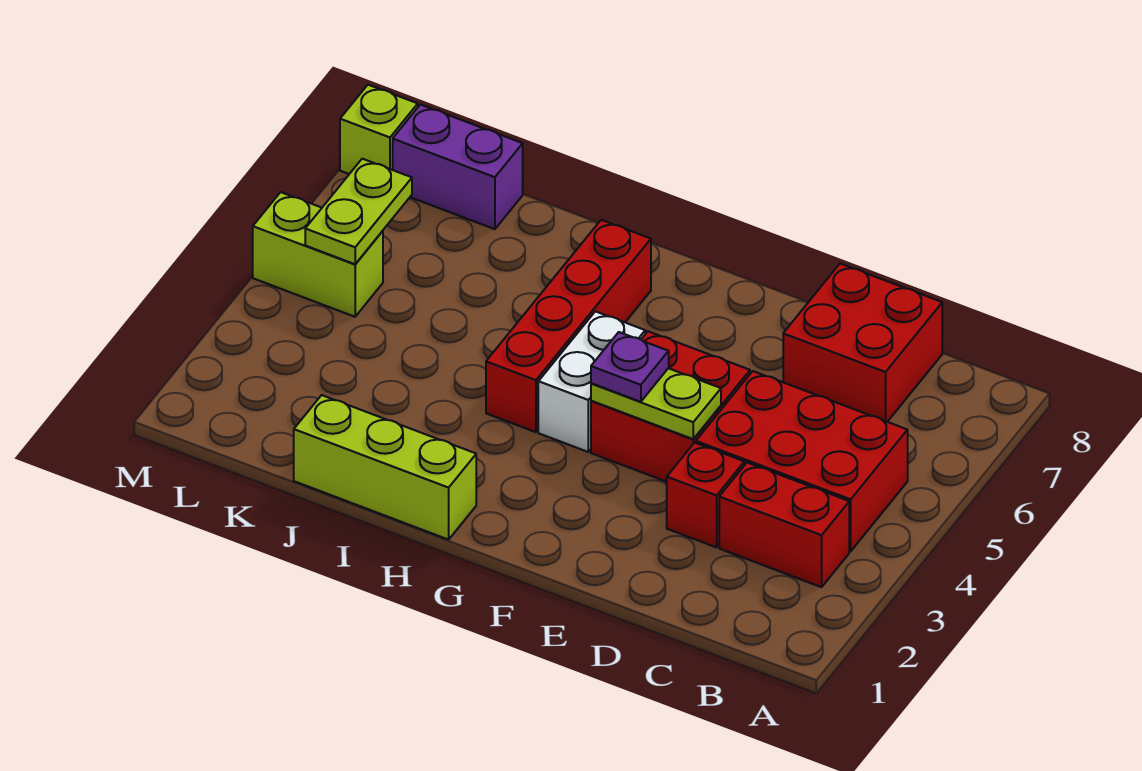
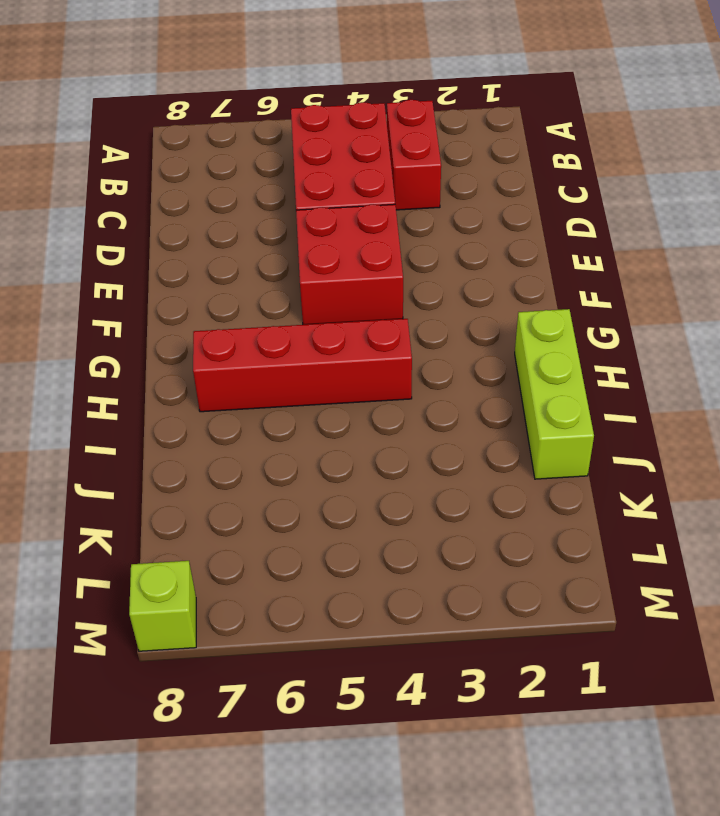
none -> red 2x2 brick [783,264,942,422]
none -> red 1x1 brick [667,443,744,547]
none -> white 1x2 brick [538,311,645,452]

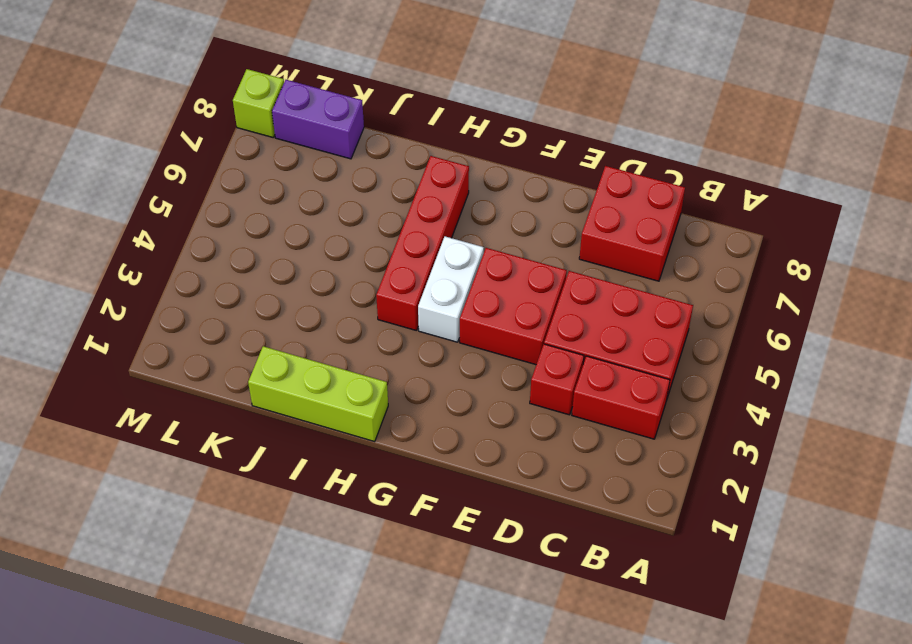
none -> lime 1x2 brick [253,192,383,317]
none -> lime 1x2 plate [591,368,721,439]
none -> lime 1x2 plate [305,159,412,264]

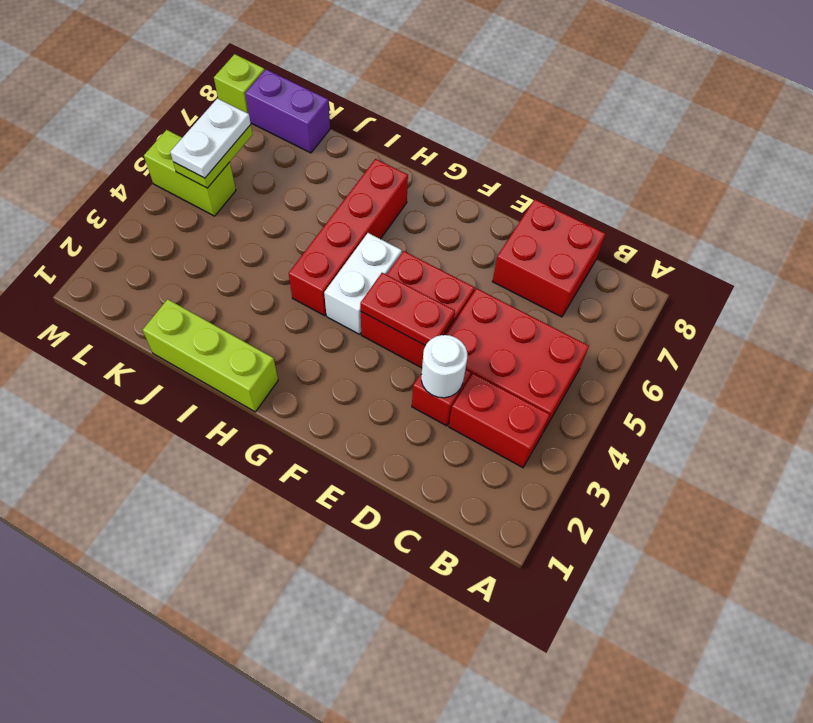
white 1x1 round brick [421,335,467,398] -> none
red 1x2 plate [360,273,455,346] -> lime 1x2 plate [591,368,721,439]
white 1x2 plate [170,98,251,178] -> none
none -> purple 1x1 plate [591,332,669,402]

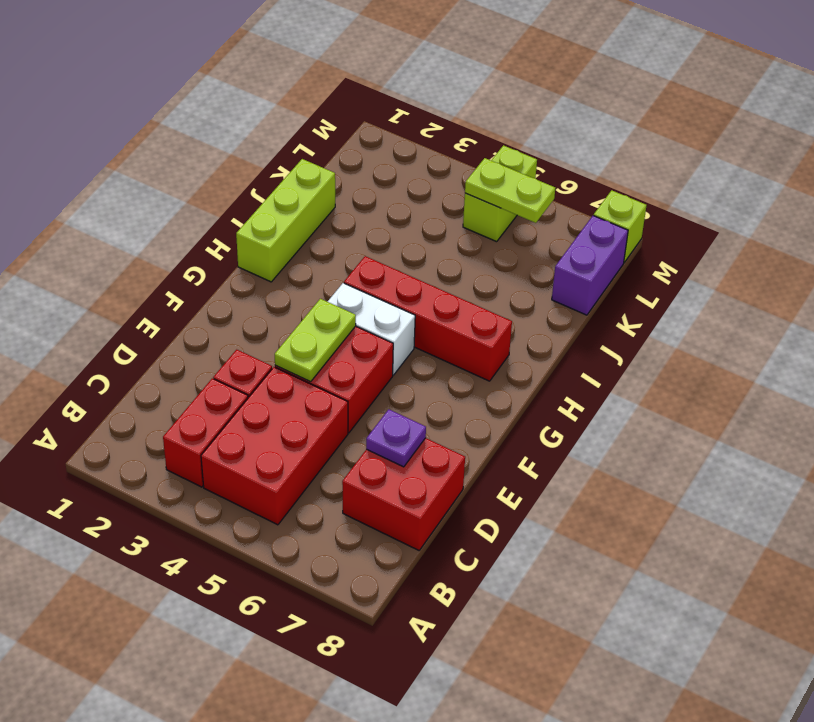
purple 1x1 plate [366,409,426,467] -> purple 1x1 plate moved to [591,332,669,402]

